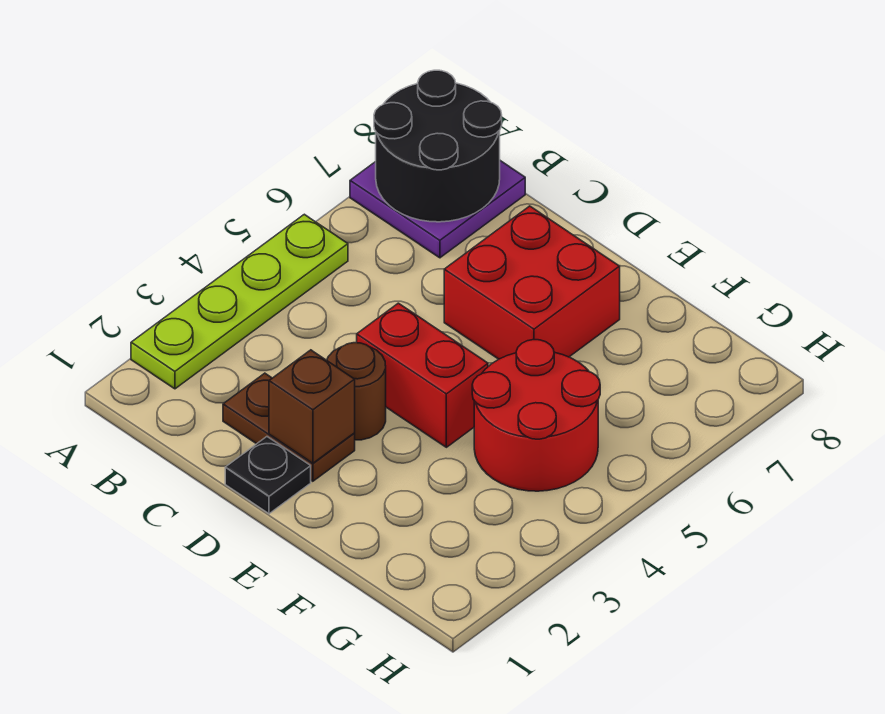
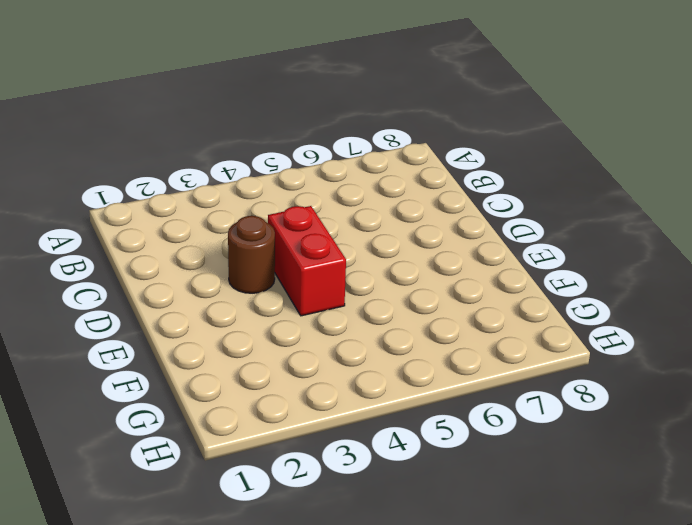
none -> lime 1x4 plate [131,214,348,389]
none -> purple 2x2 plate [350,161,525,258]

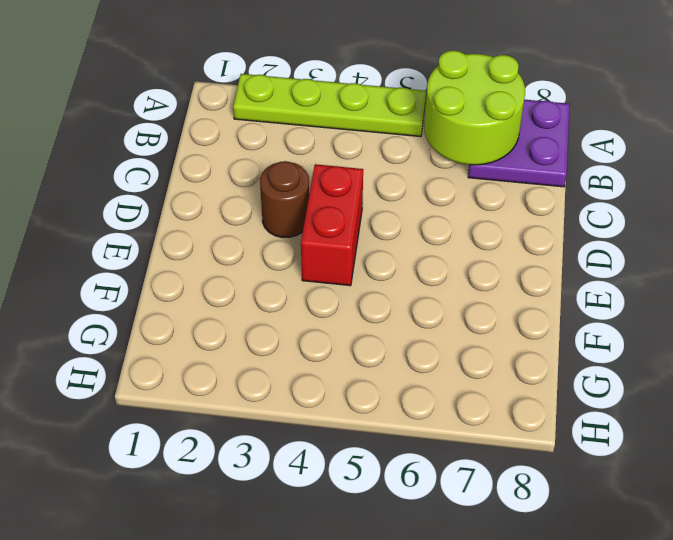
lime 2x2 round brick [424,50,525,165] -> black 2x2 round brick [374,70,502,222]
none -> brown 1x2 plate [223,373,355,481]
none -> black 1x1 plate [225,437,311,514]

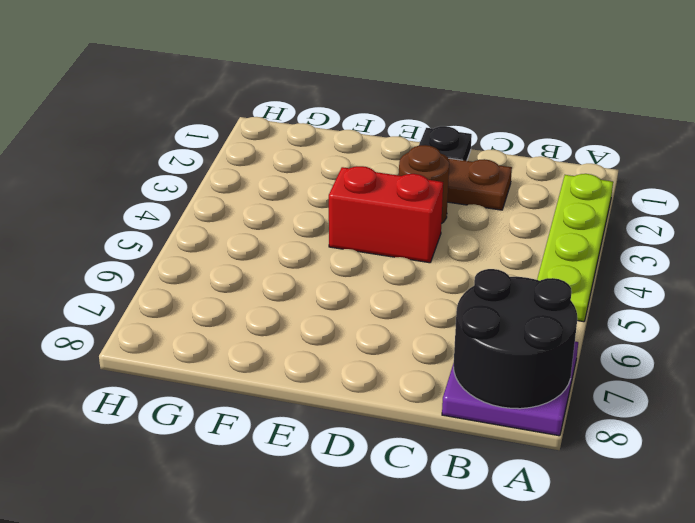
none -> red 2x2 brick [444,206,620,359]
none -> red 2x2 round brick [472,340,600,491]

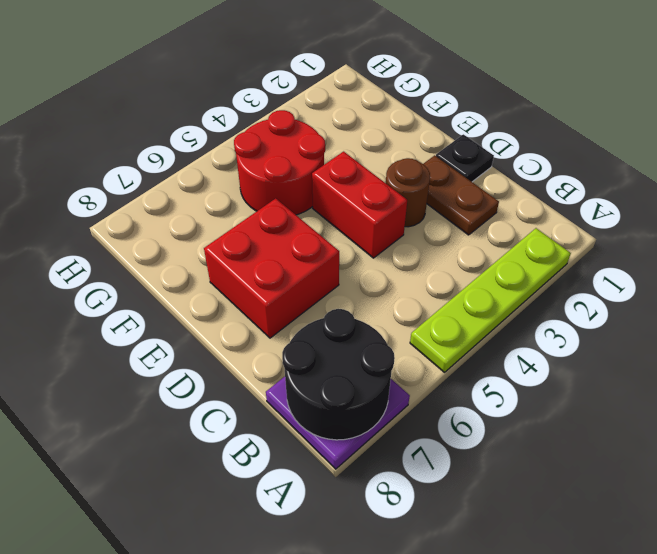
none -> brown 1x1 brick [269,350,355,463]

